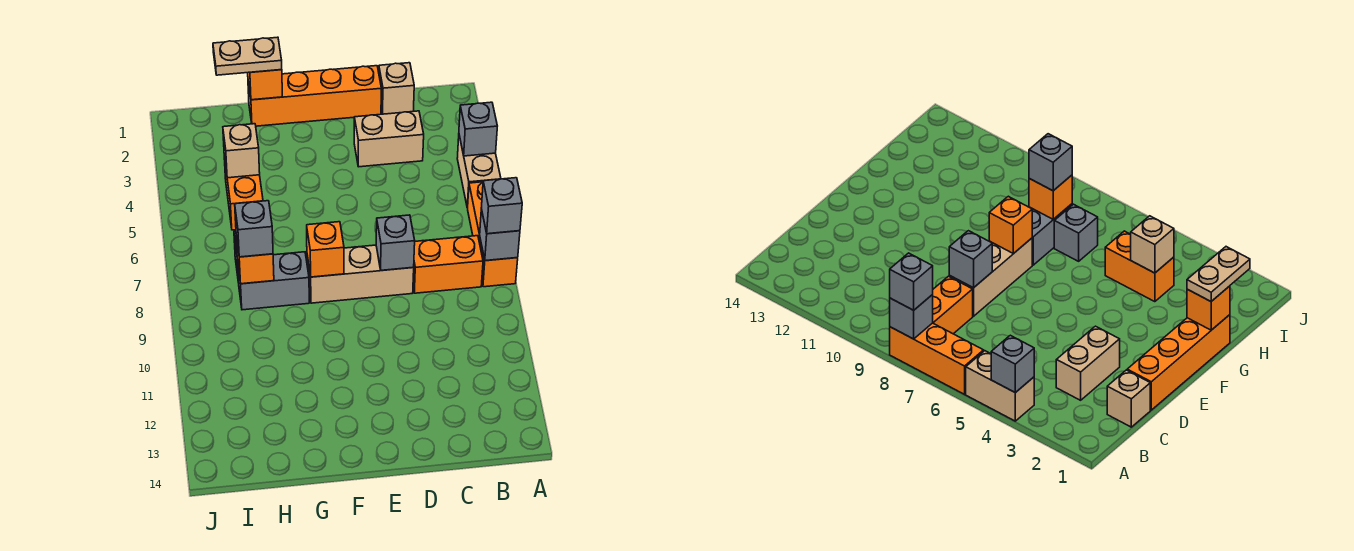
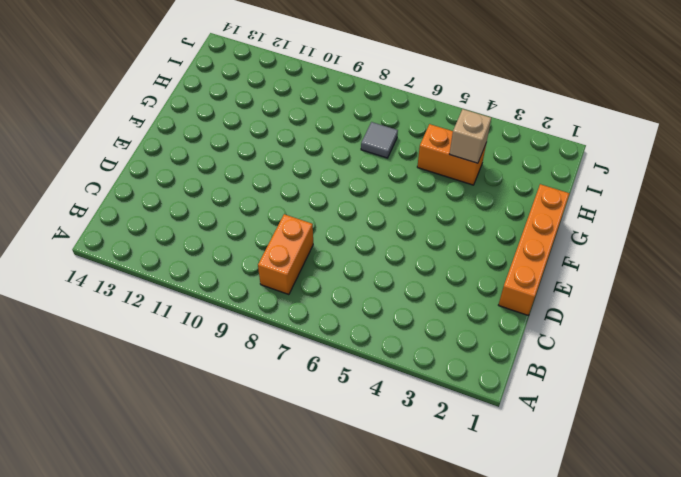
grey 1x1 tile [361,122,398,158] -> grey 1x1 brick [1054,204,1098,261]
none -> tan 1x2 brick [457,136,501,208]
none -> orange 1x3 brick [468,182,518,287]
none -> tan 1x1 brick [379,63,414,114]

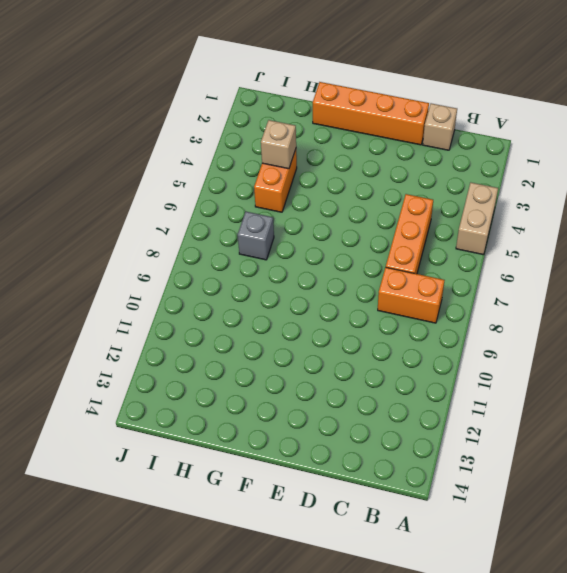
orange 1x3 brick [386,194,433,274] -> orange 1x3 brick moved to [468,182,518,287]
none -> tan 1x2 brick [354,111,424,167]
none -> tan 1x3 brick [307,245,414,303]
none -> grey 1x2 brick [237,252,309,310]

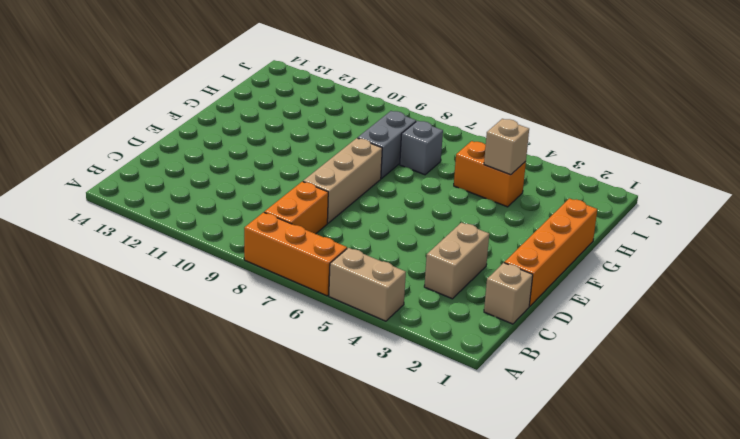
none -> grey 1x1 brick [459,102,497,156]
none -> grey 1x1 brick [480,209,520,261]
none -> grey 1x1 brick [376,215,415,270]

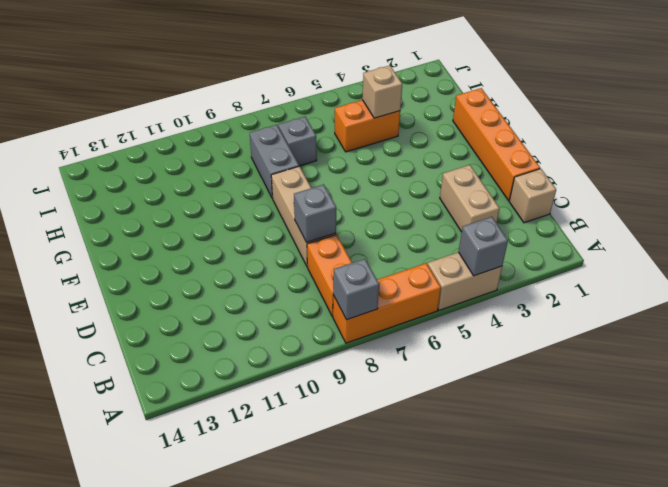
none -> orange 1x1 brick [307,222,344,277]
none -> orange 1x1 brick [248,70,282,100]
none -> orange 1x1 brick [236,235,274,284]

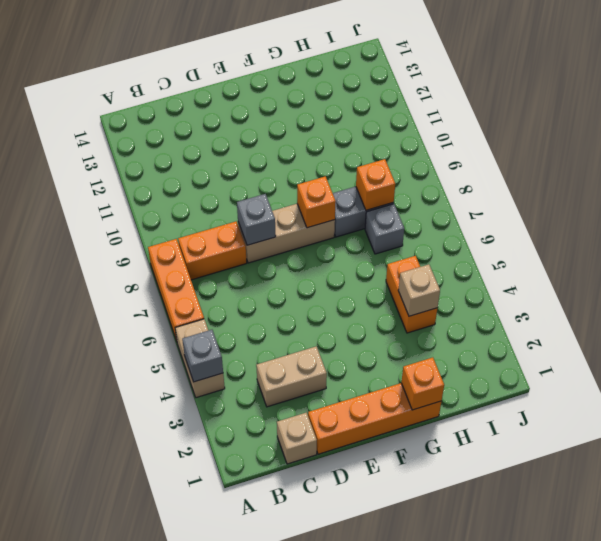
none -> grey 1x1 brick [480,209,520,261]
none -> grey 1x1 brick [481,178,522,234]
none -> tan 1x2 plate [213,37,282,75]

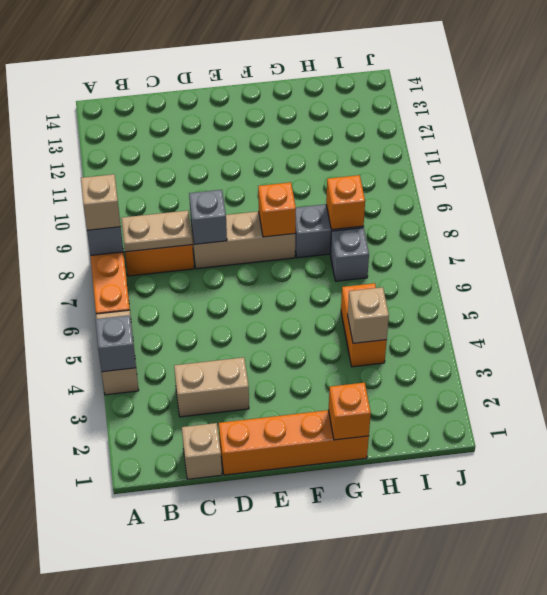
tan 1x1 brick [81,174,121,230] -> grey 1x1 brick [481,178,522,234]
tan 1x2 plate [121,211,193,252] -> tan 1x2 plate moved to [213,37,282,75]
none -> grey 1x1 brick [235,201,273,257]

